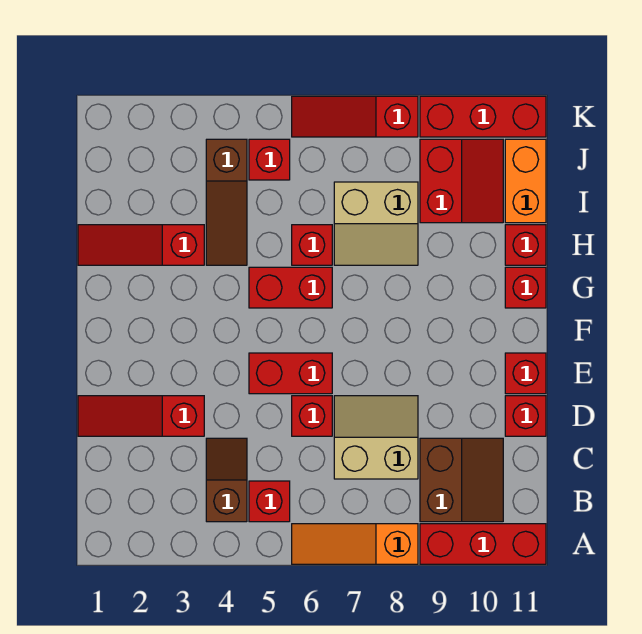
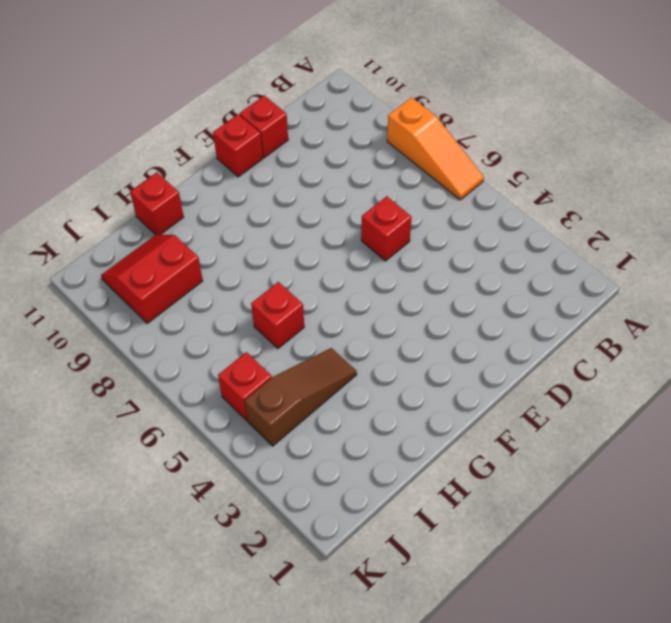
none -> red 1x3 brick [420,524,546,564]
none -> brown 1x2 slope [206,438,247,522]
none -> red 1x1 brick [249,481,290,522]

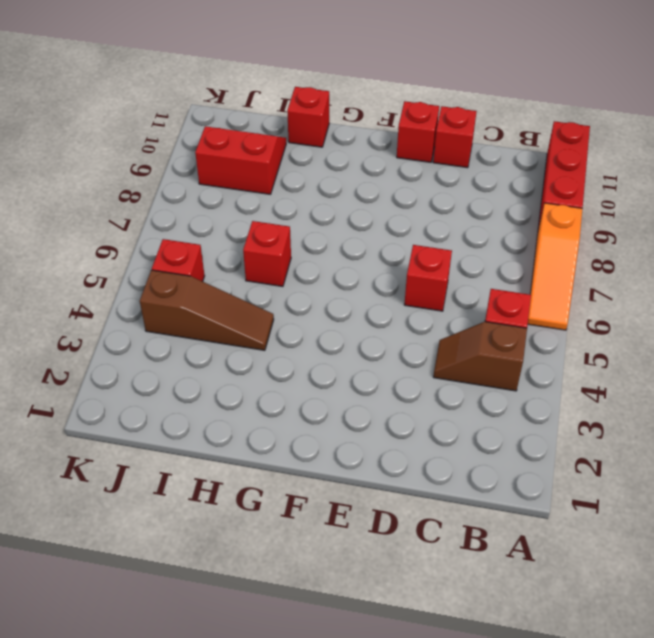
none -> brown 2x2 slope [420,438,503,522]
none -> tan 2x2 slope [334,396,418,479]
none -> red 1x3 slope [78,396,204,436]

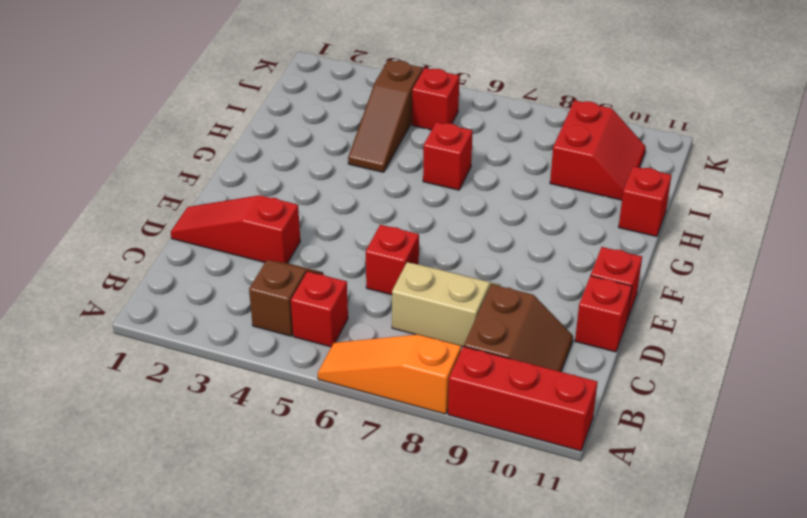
none -> red 1x2 brick [249,353,332,394]
none -> red 1x2 brick [249,267,332,308]
none -> red 1x1 brick [505,267,546,308]

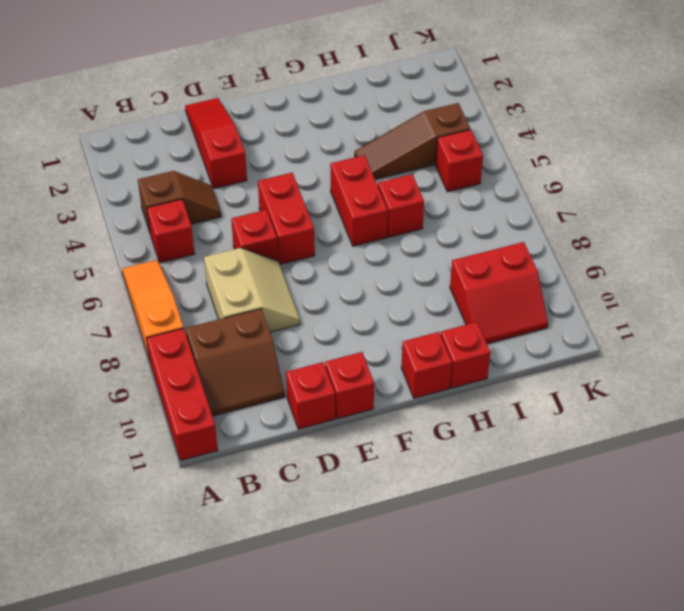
none -> red 1x3 slope [78,225,204,265]
none -> tan 2x2 slope [334,182,418,265]
none -> orange 1x2 brick [505,139,546,223]

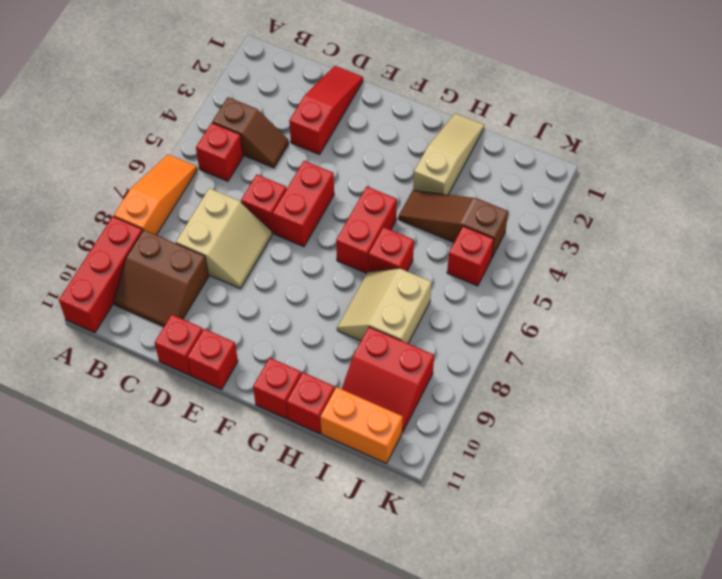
tan 1x3 slope [413,113,484,195] -> red 1x3 slope [78,225,204,265]
none -> red 1x3 slope [292,96,418,137]
none -> red 1x3 brick [420,96,546,137]

